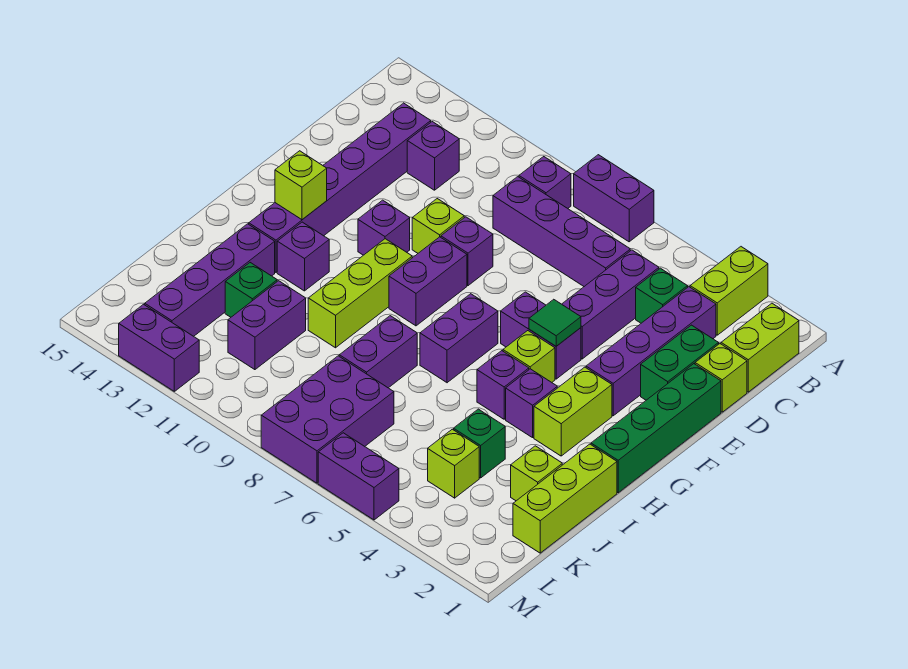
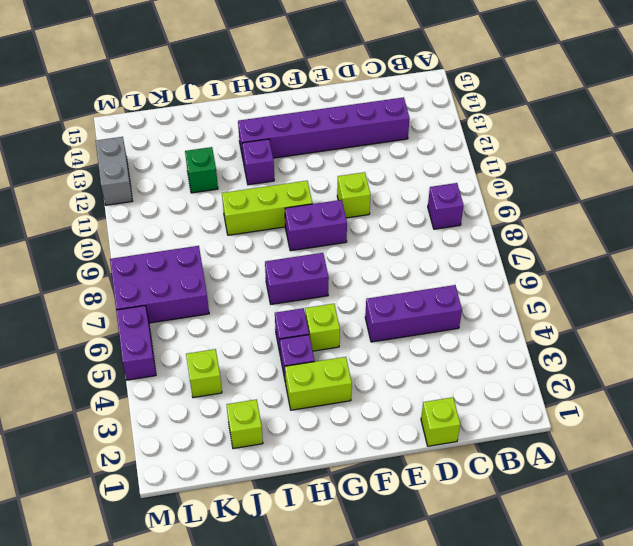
grey 1x2 brick [96,137,132,205] -> purple 1x2 brick [119,304,199,391]
none -> lime 1x2 brick [690,247,768,335]
none -> purple 1x2 brick [574,155,654,242]
none -> lime 1x2 brick [721,303,799,392]
none -> purple 1x4 brick [586,287,716,416]

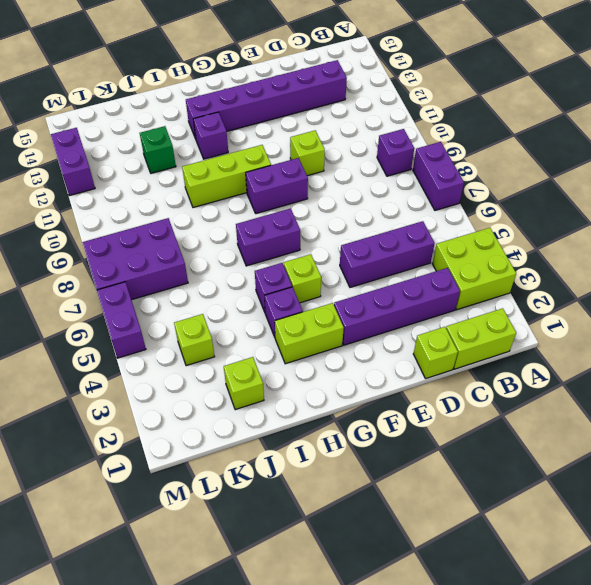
lime 2x2 brick [432,228,516,310] -> lime 1x2 brick [690,247,768,335]
none -> green 1x1 brick [636,268,688,323]
none -> purple 1x4 brick [493,177,630,286]
none -> purple 1x1 brick [407,122,459,190]
none -> green 1x2 brick [641,325,719,400]

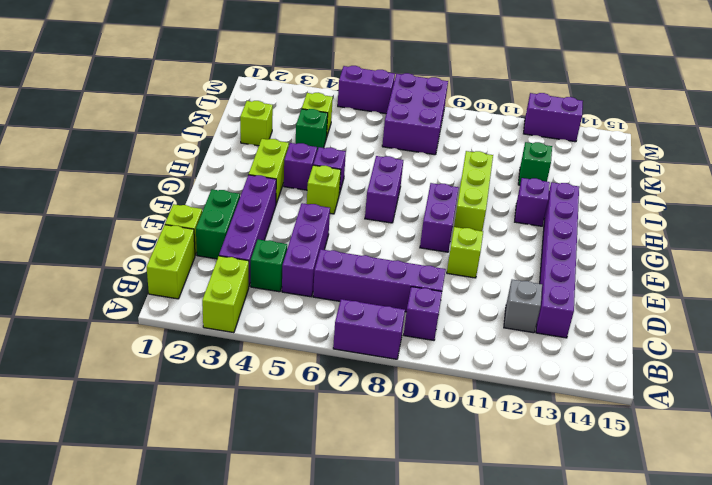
grey 1x1 brick [504,280,542,333] -> purple 1x1 brick [407,122,459,190]
none -> green 1x4 brick [591,364,721,493]
none -> purple 1x1 brick [441,217,493,286]
none -> purple 1x2 brick [501,292,581,379]
none -> purple 1x1 brick [358,200,410,255]

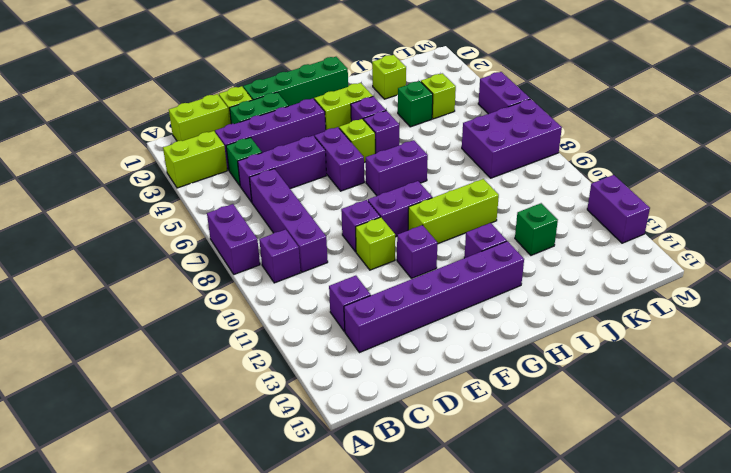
none -> lime 1x3 brick [513,444,617,553]
none -> purple 1x2 brick [339,316,417,388]
none -> purple 1x4 brick [145,224,275,336]
none -> purple 1x2 brick [228,281,306,370]

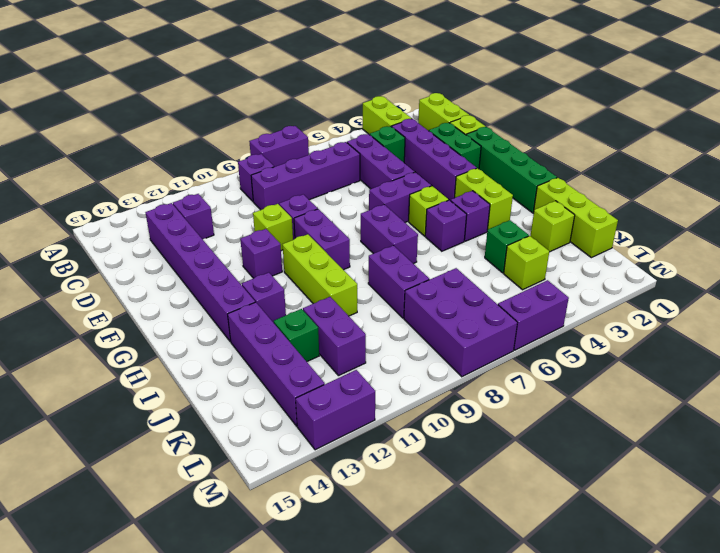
none -> green 1x1 tile [529,299,581,346]
none -> lime 1x1 brick [275,151,327,220]

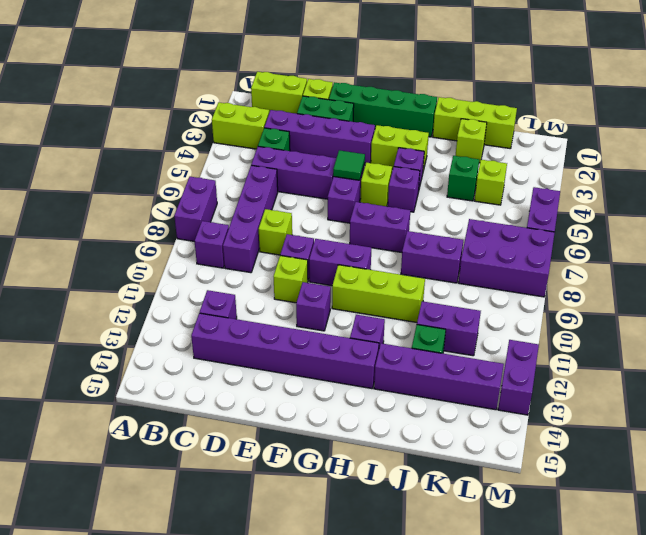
lime 1x1 brick [259,209,292,255] -> lime 1x1 brick moved to [275,151,327,220]

